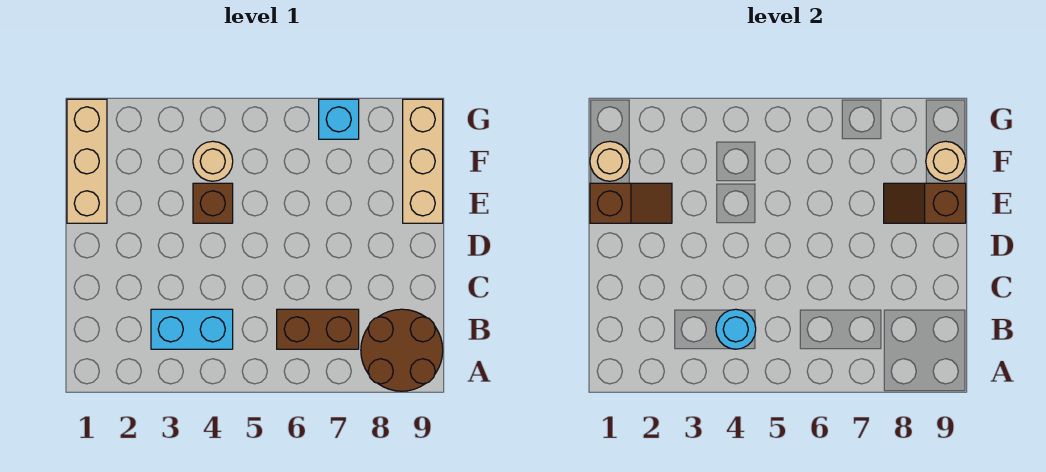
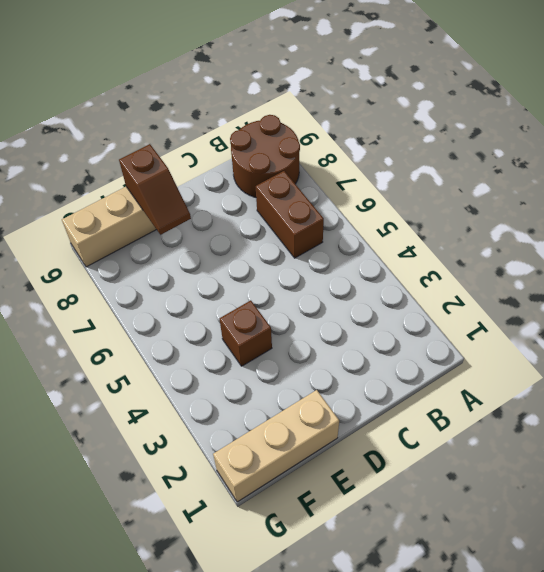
none -> cyan 1x2 brick [151,309,233,349]
none -> tan 1x1 round brick [193,141,233,181]
none -> cyan 1x1 brick [319,99,359,139]

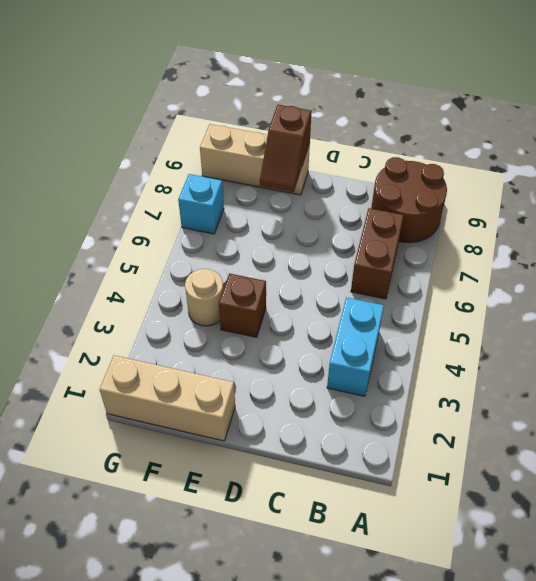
none -> cyan 1x1 round brick [716,309,756,349]
none -> brown 1x2 slope [590,183,672,223]
none -> tan 1x1 round brick [590,141,630,181]

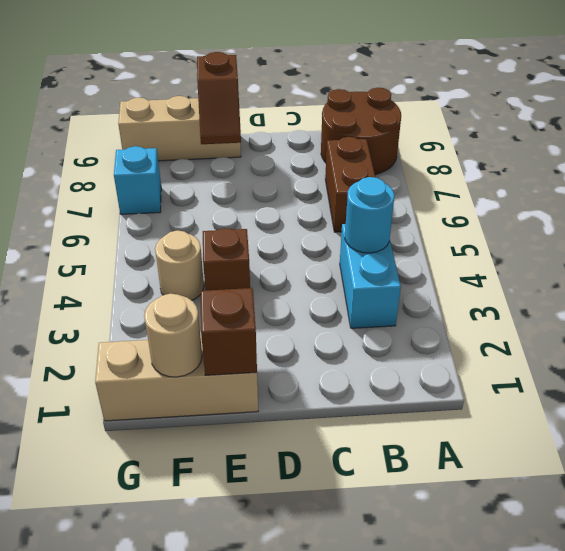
none -> tan 1x1 round brick [926,141,966,181]

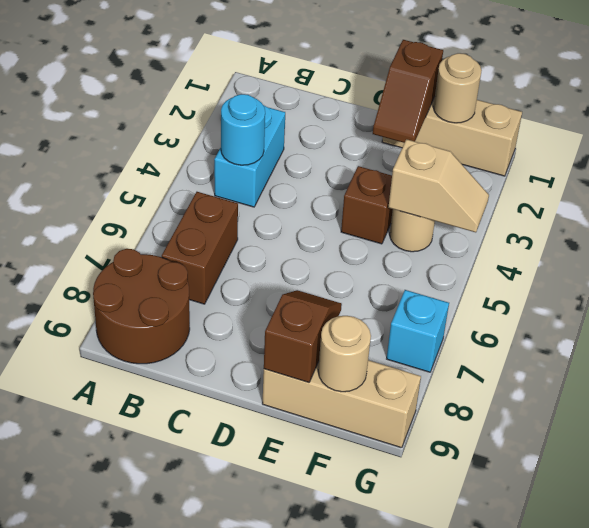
tan 1x2 slope [388,139,489,232] -> none

